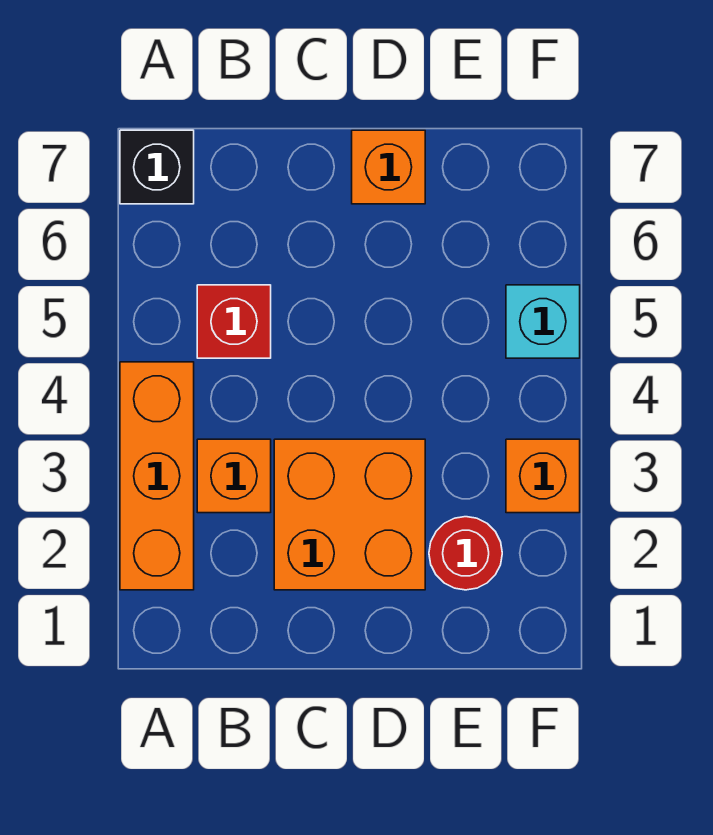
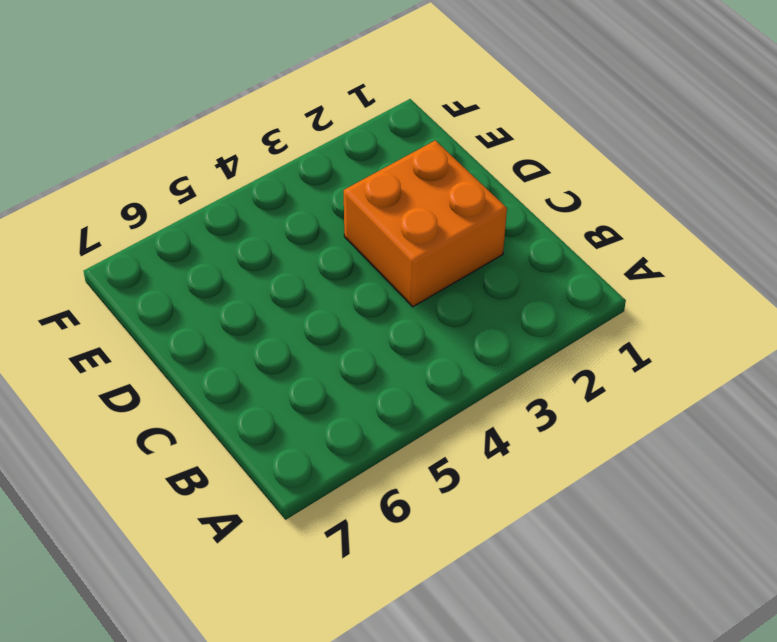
none -> orange 1x3 brick [120,362,194,590]
none -> black 1x1 brick [120,130,194,204]

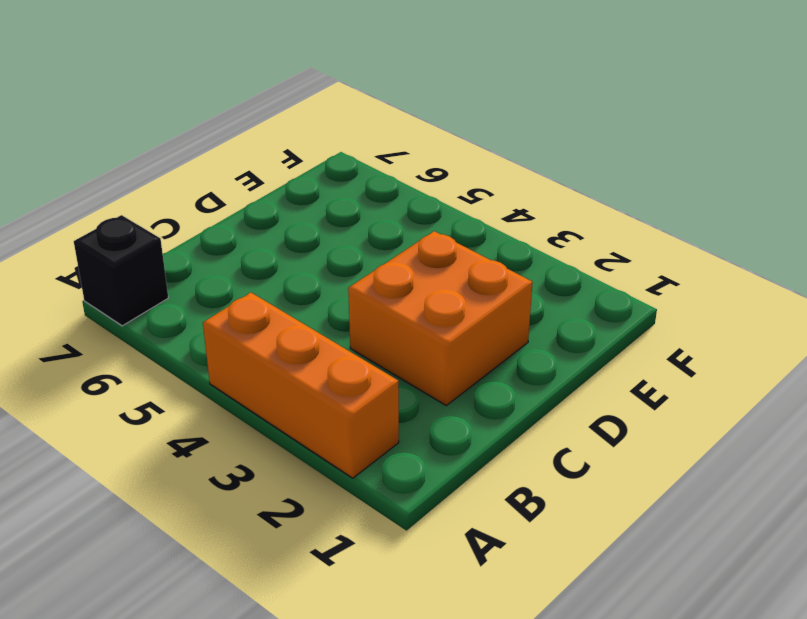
none -> orange 1x1 brick [197,439,271,513]
none -> red 1x1 brick [197,285,271,358]

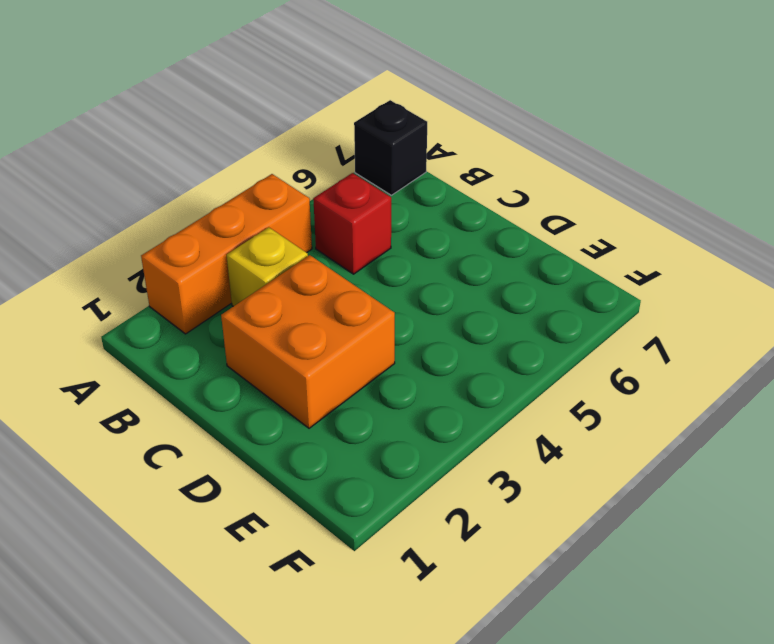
yellow 1x1 brick [227,227,308,306] -> orange 1x1 brick [197,439,271,513]
none -> orange 1x1 brick [352,130,425,204]
none -> red 1x1 round brick [429,517,502,590]

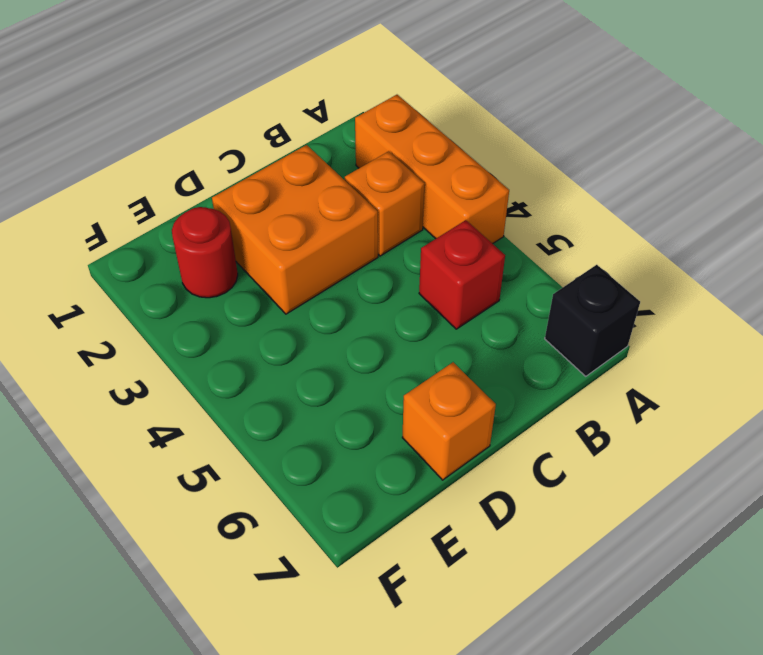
none -> orange 1x1 brick [506,439,580,513]
none -> cyan 1x1 brick [506,285,580,358]

